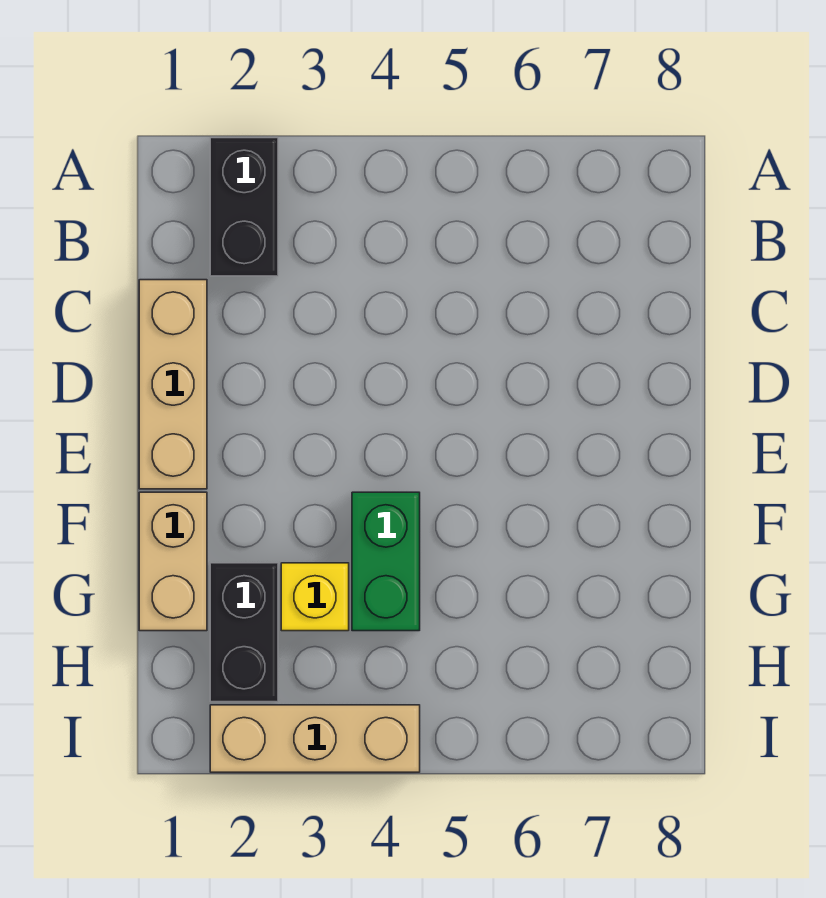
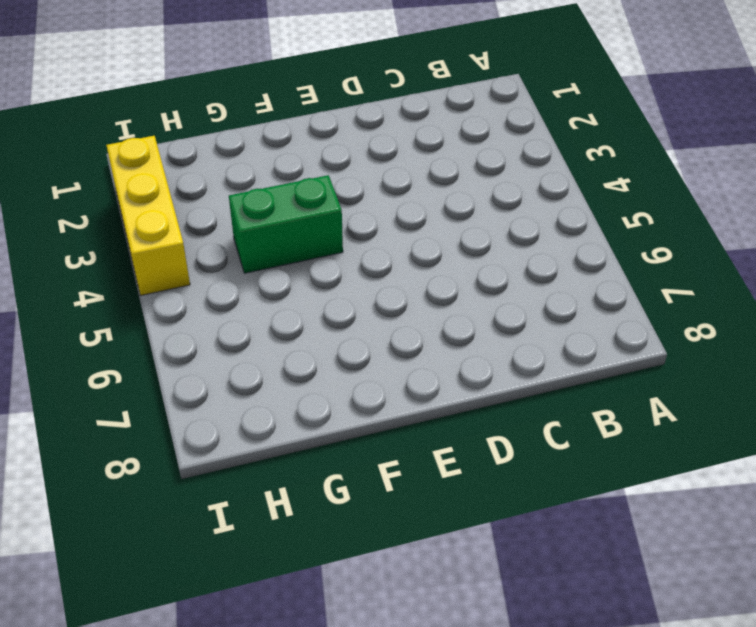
yellow 1x3 brick [106,136,190,295] -> tan 1x3 brick [210,705,420,772]
none -> black 1x2 brick [210,138,278,276]
none -> tan 1x3 brick [139,280,207,489]

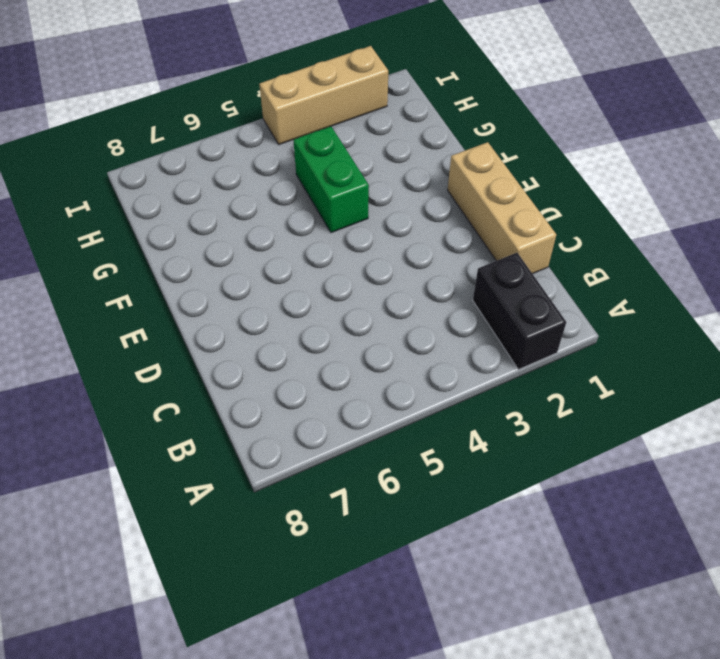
none -> tan 1x2 brick [139,492,207,631]
none -> black 1x2 brick [210,563,278,702]

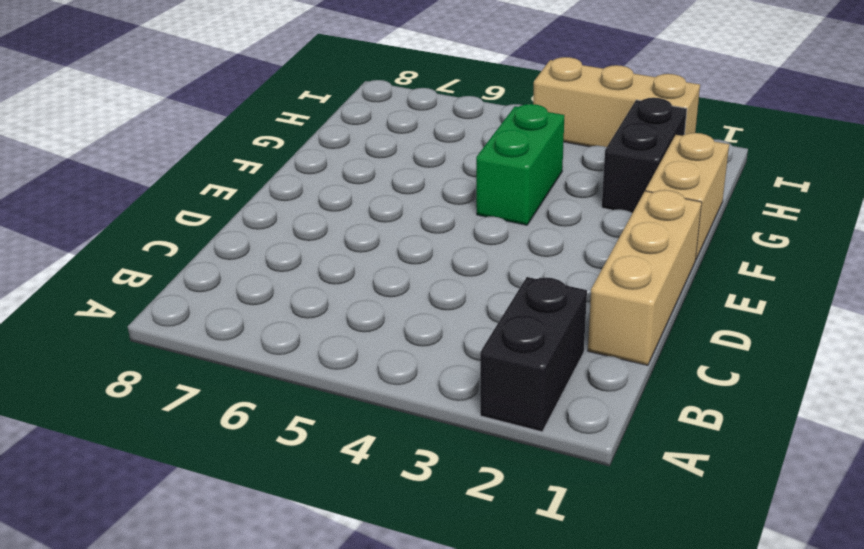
none -> yellow 1x1 brick [281,563,349,631]

